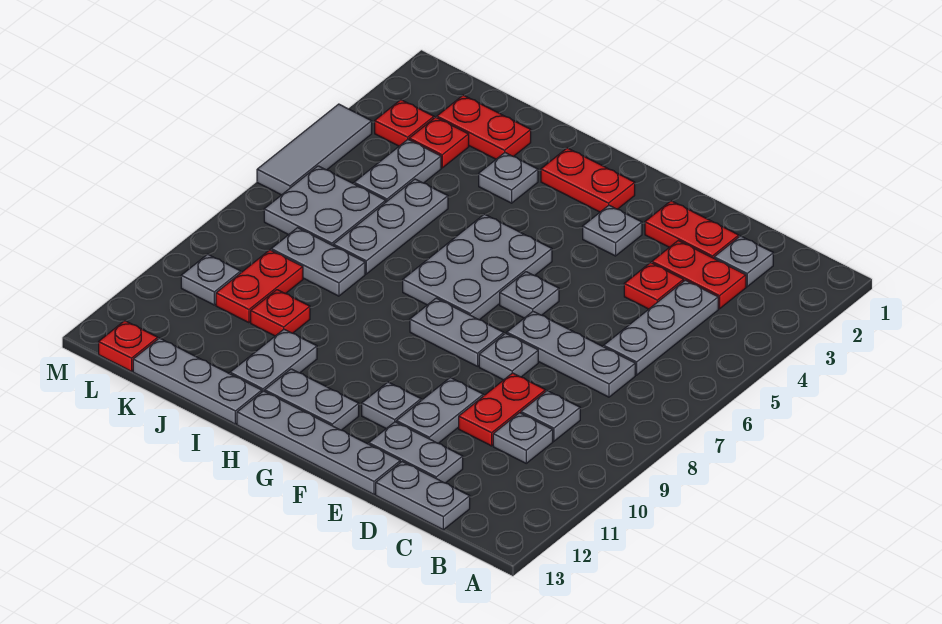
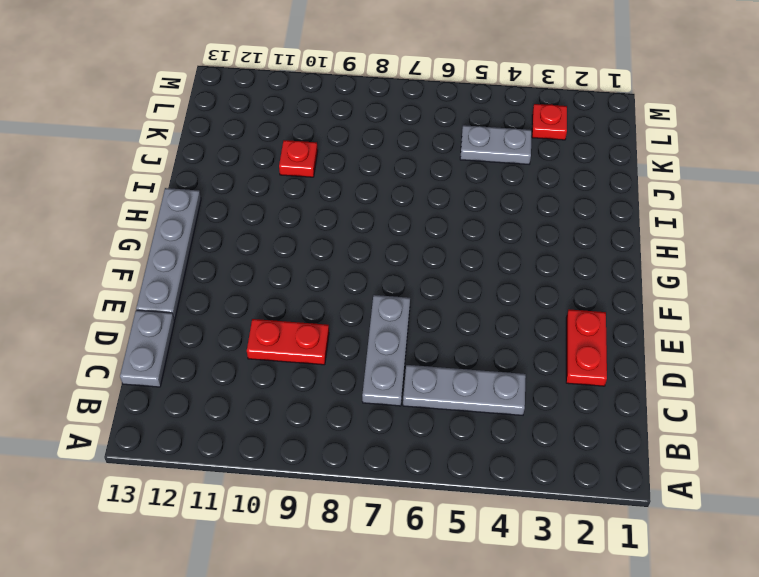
none -> grey 1x1 plate [714,236,773,287]
none -> red 1x2 plate [652,241,746,309]
none -> grey 1x1 plate [521,391,580,441]
none -> grey 1x1 plate [493,413,553,463]

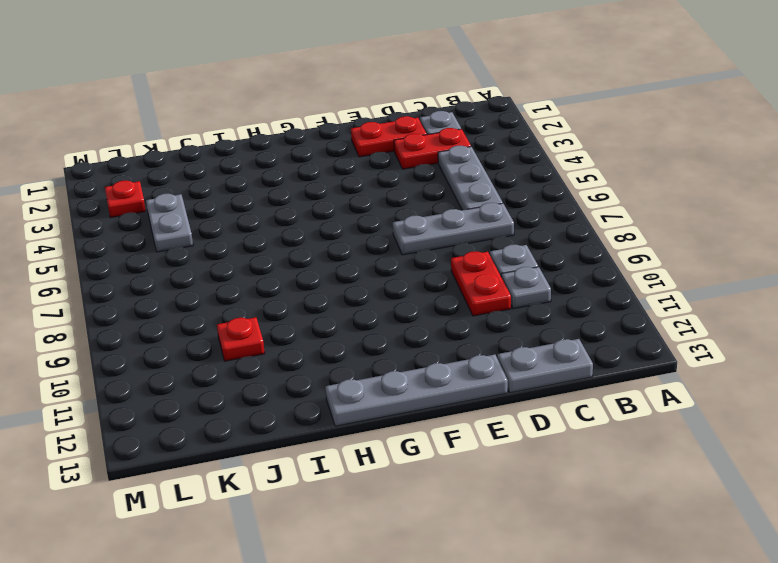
none -> red 1x1 plate [624,263,684,309]
none -> grey 1x2 plate [369,422,463,483]
none -> grey 1x1 plate [479,333,538,380]
none -> grey 1x2 plate [396,378,483,443]

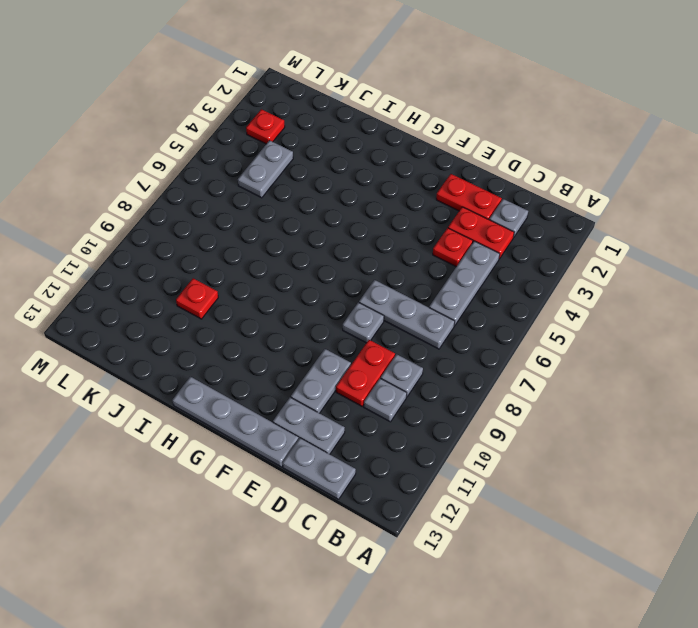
none -> grey 1x1 plate [583,205,642,256]
none -> grey 1x1 plate [500,272,559,318]
none -> grey 1x2 plate [410,298,504,366]
none -> grey 1x1 plate [362,382,421,428]

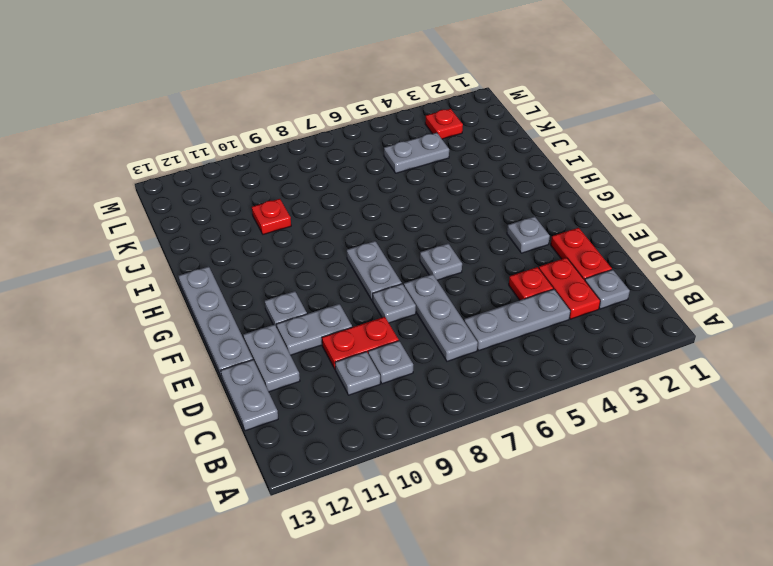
none -> red 1x2 plate [541,148,635,212]
none -> grey 2x3 plate [403,214,552,320]
none -> grey 1x2 plate [265,369,359,430]
none -> grey 1x1 plate [479,153,538,203]

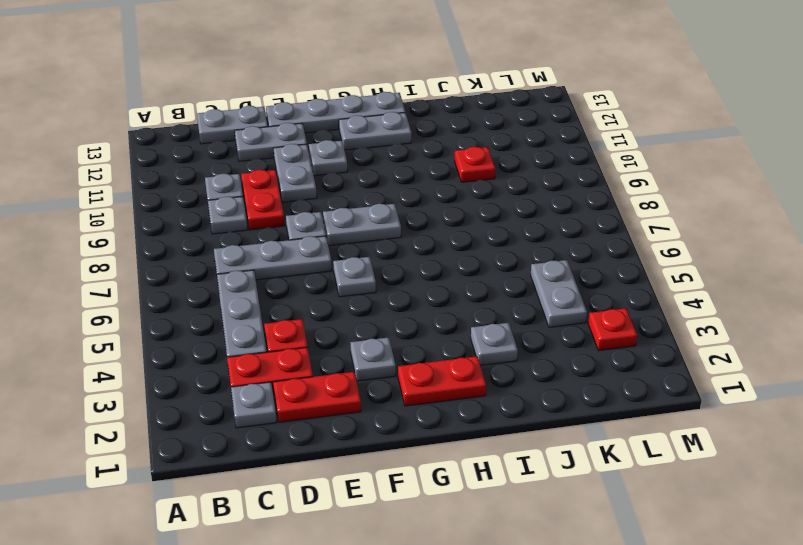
none -> grey 2x3 plate [403,214,552,320]
none -> grey 1x2 plate [230,329,317,392]
none -> grey 1x3 plate [133,338,262,424]
none -> red 1x2 plate [437,95,531,159]

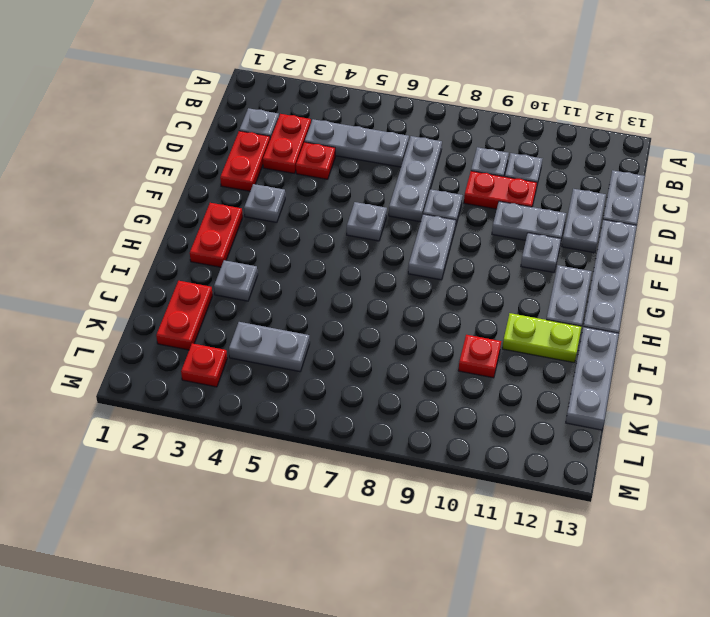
lime 1x2 plate [502,313,581,363] -> grey 1x2 plate [230,329,317,392]
none -> grey 2x3 plate [403,214,552,320]
none -> grey 1x3 plate [333,179,448,274]
none -> grey 1x2 plate [271,228,365,296]
none -> red 1x1 plate [409,117,469,168]

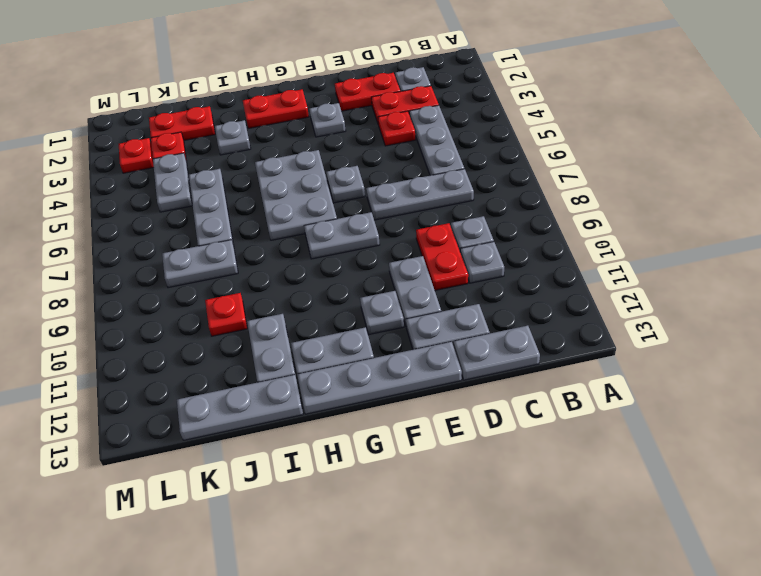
none -> grey 1x1 plate [479,333,538,380]
none -> grey 2x2 plate [264,166,386,245]
none -> red 1x2 plate [216,250,303,323]
none -> grey 1x1 plate [181,254,241,305]

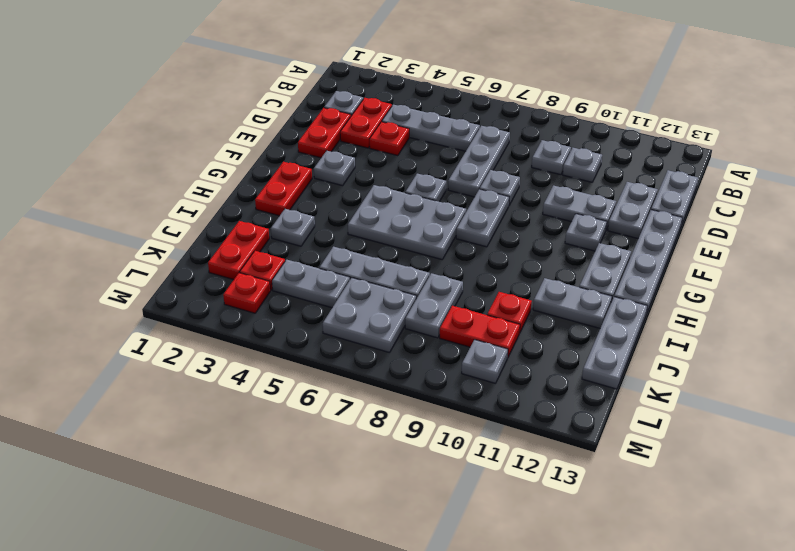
none -> red 1x2 plate [459,373,546,446]
none -> red 1x1 plate [99,321,158,371]
none -> grey 1x3 tile [257,104,372,195]

